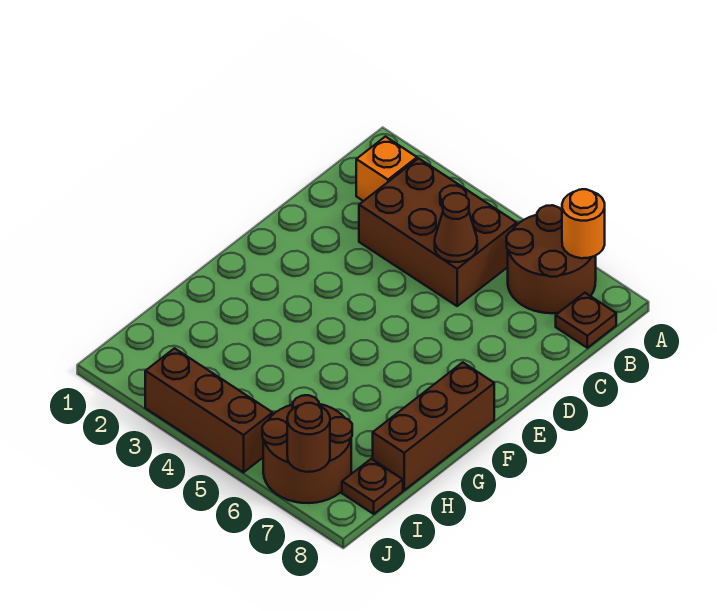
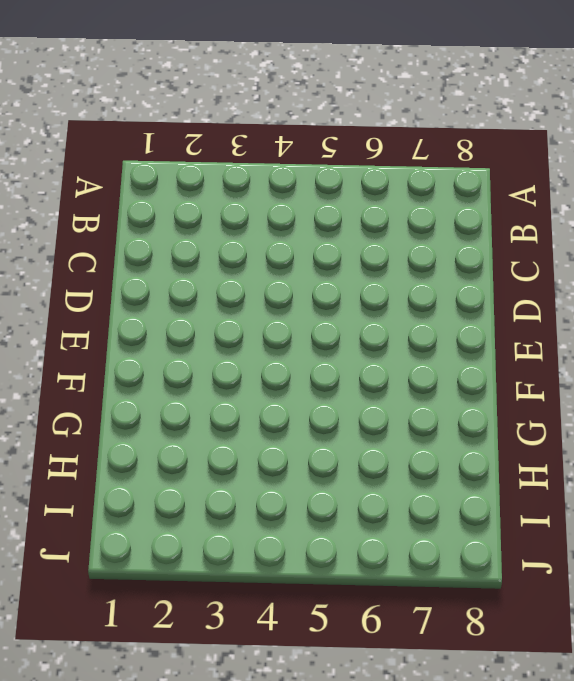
none -> brown 2x2 round brick [506,205,596,313]
none -> orange 1x1 brick [356,137,417,201]

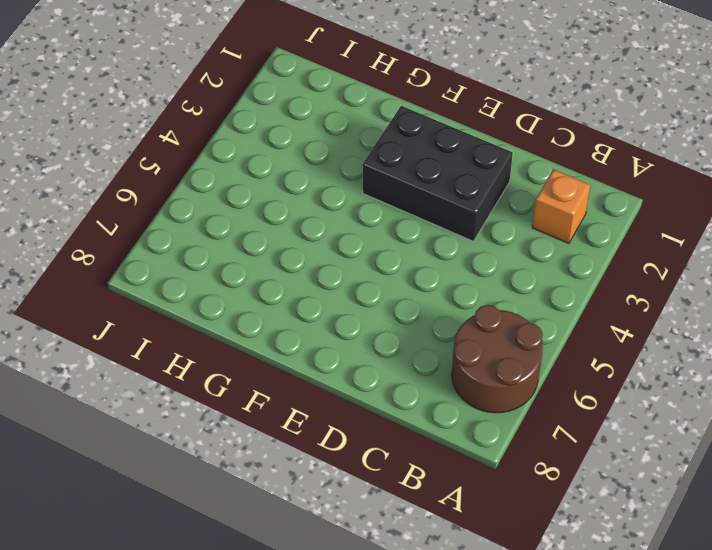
black 2x3 brick [363,106,513,241] -> none
none -> brown 2x3 brick [359,158,517,306]
none -> brown 1x1 plate [556,293,616,348]

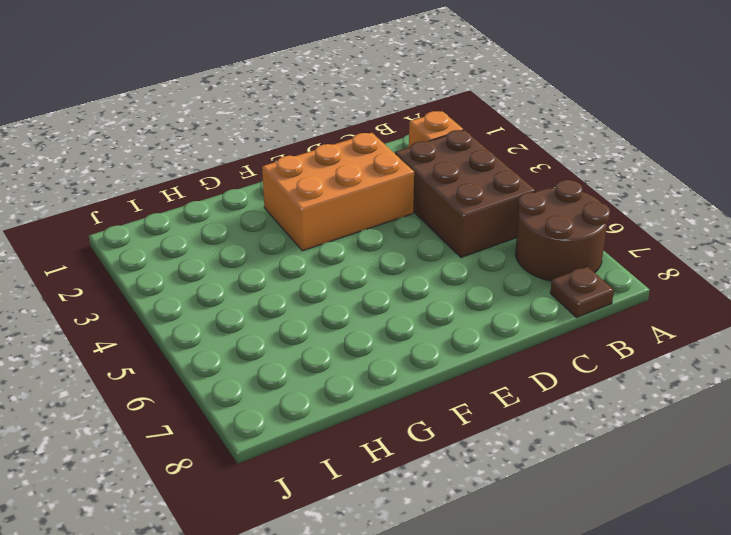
orange 2x3 brick [262,133,414,251] -> none
none -> brown 1x3 brick [373,362,494,490]
none -> brown 2x2 round brick [262,395,352,503]

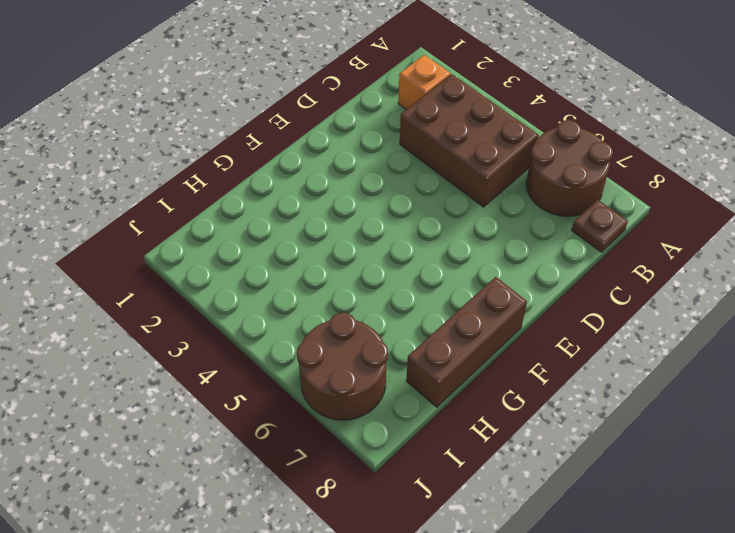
none -> brown 1x1 plate [342,459,403,514]
none -> brown 1x3 brick [145,348,273,472]

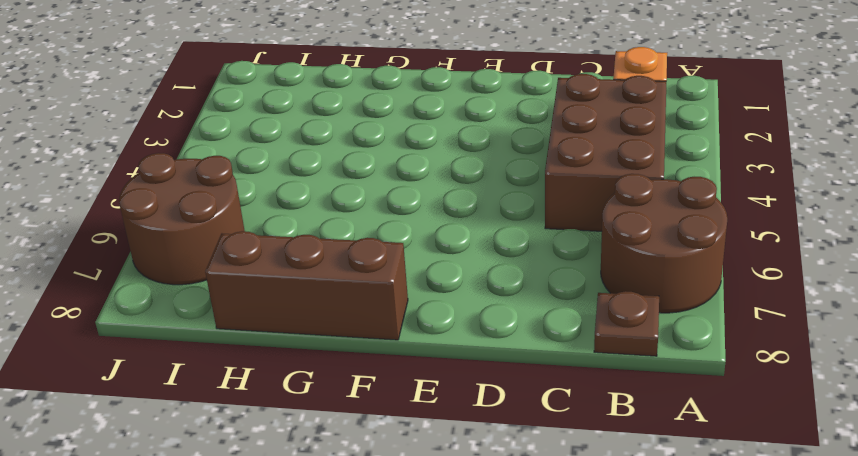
none -> brown 1x1 plate [342,459,403,514]
none -> brown 1x3 brick [145,348,273,472]

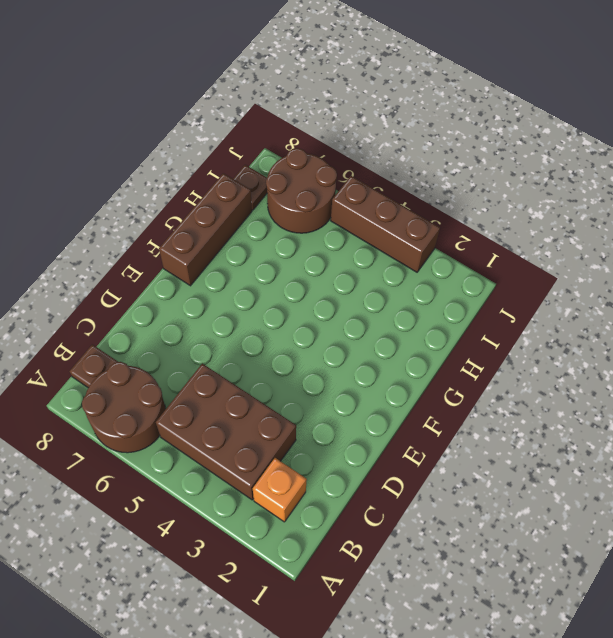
none -> orange 1x1 round brick [562,189,605,258]
none -> brown 1x1 cone [435,193,477,262]

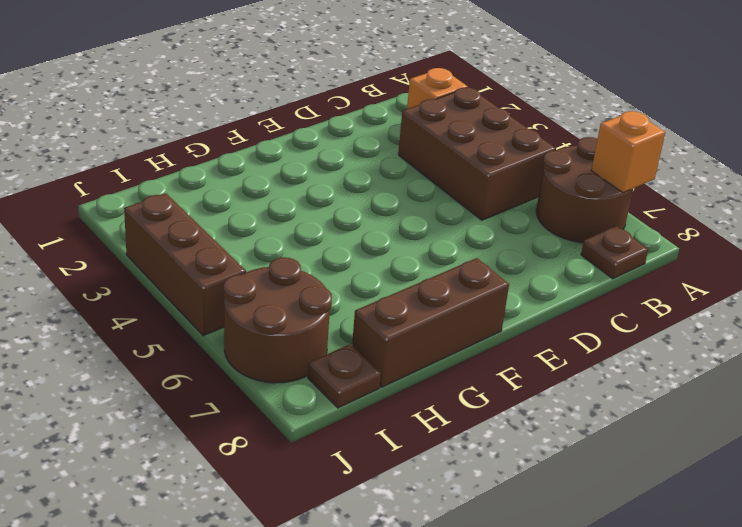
orange 1x1 brick [591,111,665,193] -> orange 1x1 round brick [562,189,605,258]
none -> brown 1x1 cone [435,193,477,262]
none -> brown 1x1 round brick [287,403,330,472]

